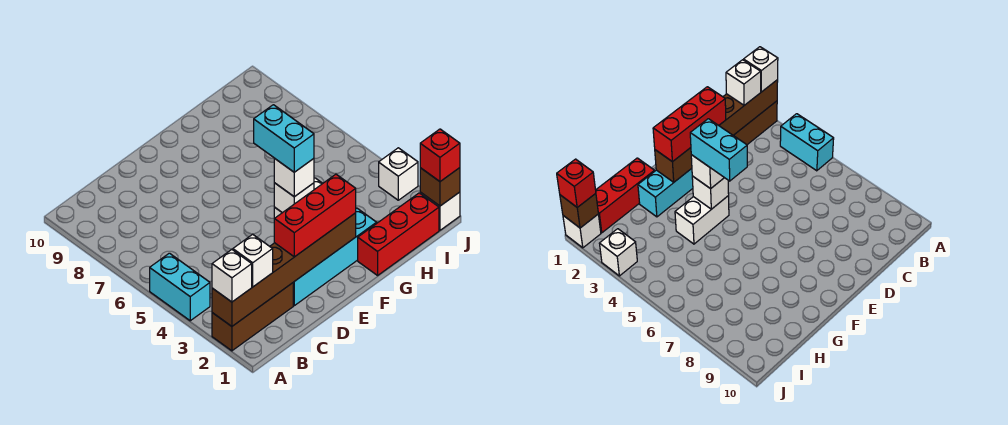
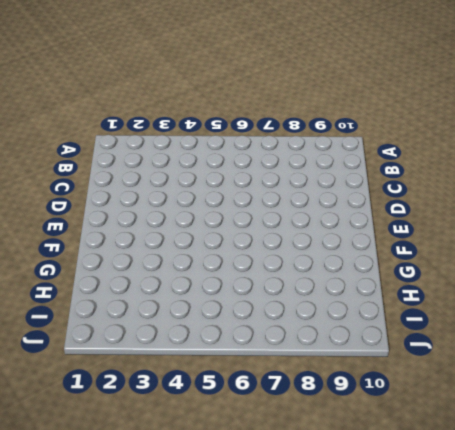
none -> brown 1x3 brick [212,283,293,351]
none -> cyan 1x2 brick [150,253,210,321]
none -> cyan 1x4 brick [293,208,377,306]

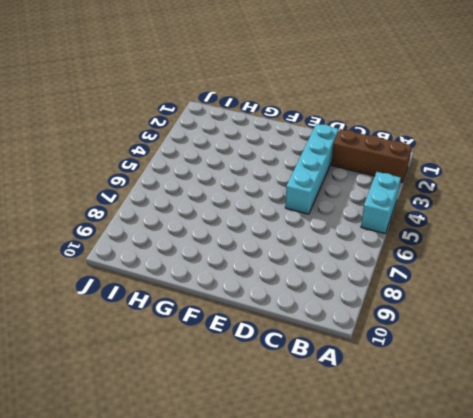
cyan 1x4 brick [285,124,339,214] -> cyan 1x4 brick turned to [293,208,377,306]
none -> white 1x2 brick [675,196,729,244]
none -> red 1x3 brick [358,193,439,275]
none -> white 1x1 brick [420,192,460,230]

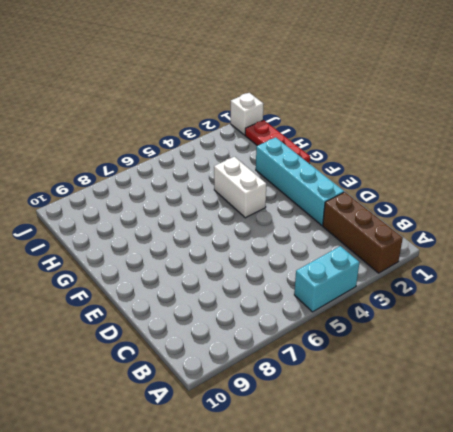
red 1x3 plate [245,120,310,164] -> red 1x3 brick [358,193,439,275]
none -> white 1x1 brick [379,148,418,200]
none -> brown 1x6 brick [212,213,356,326]
none -> white 1x1 brick [274,183,314,213]

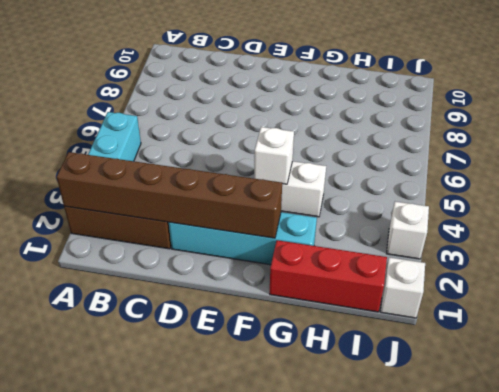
none -> brown 1x1 brick [420,168,460,206]
none -> white 1x1 brick [212,250,252,302]
none -> white 1x1 brick [233,234,273,287]

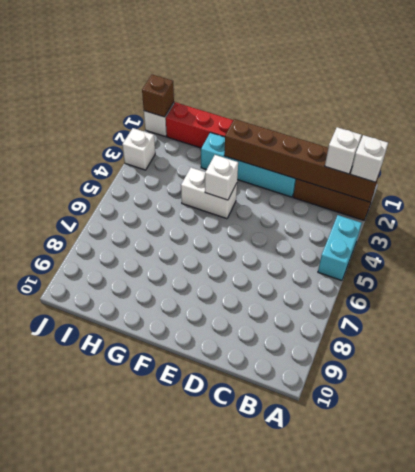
none -> red 1x3 brick [274,174,356,257]
none -> white 1x1 brick [274,158,314,197]
none -> red 1x1 brick [420,129,460,181]

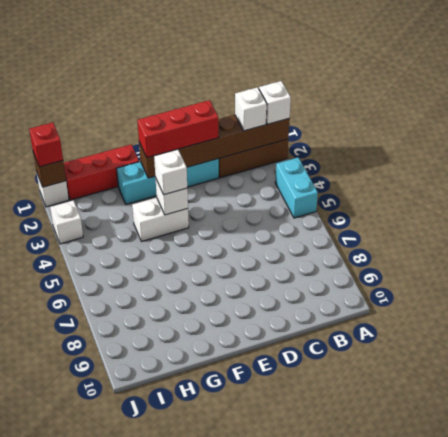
none -> cyan 1x2 brick [254,105,314,172]

